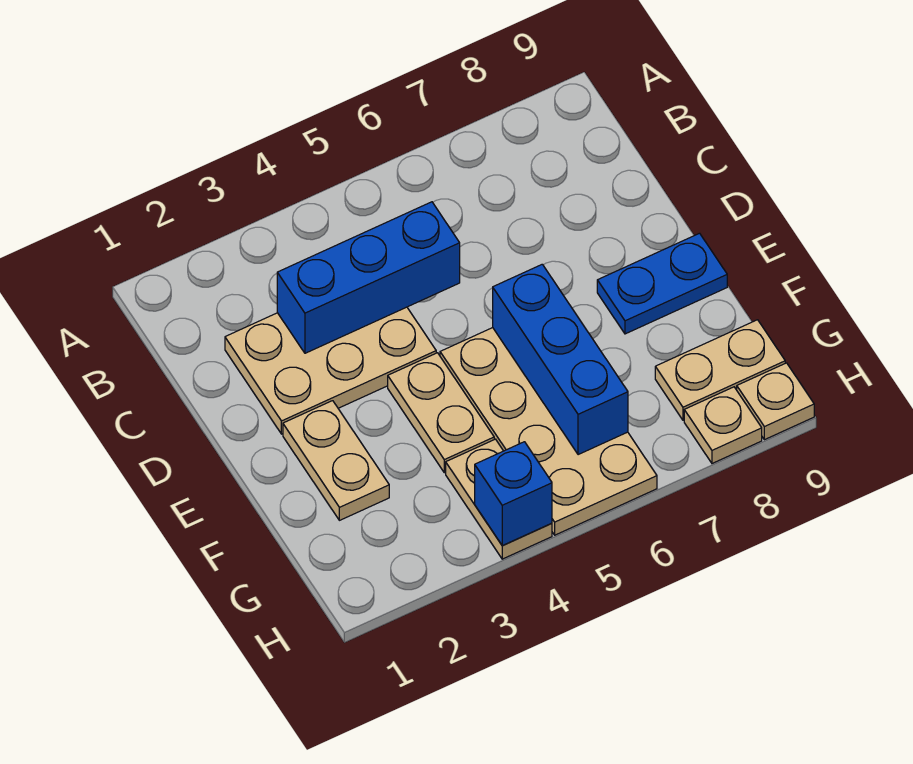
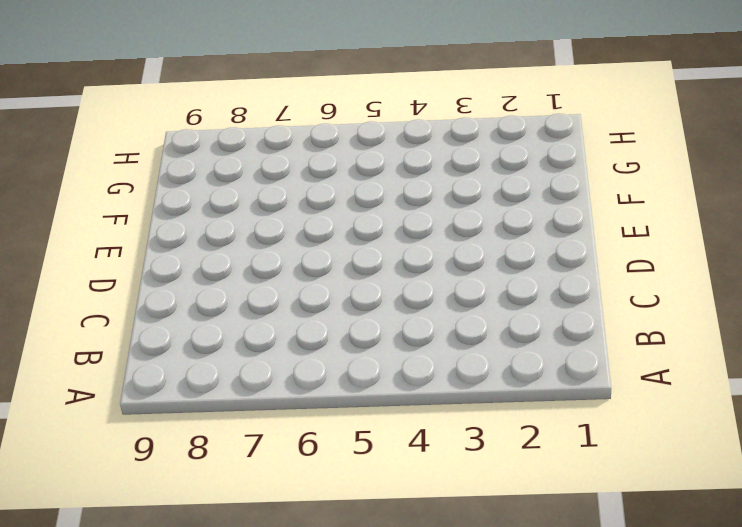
none -> tan 2x3 plate [225,307,436,434]
none -> tan 1x2 plate [283,401,389,520]
none -> tan 1x2 plate [388,353,494,473]

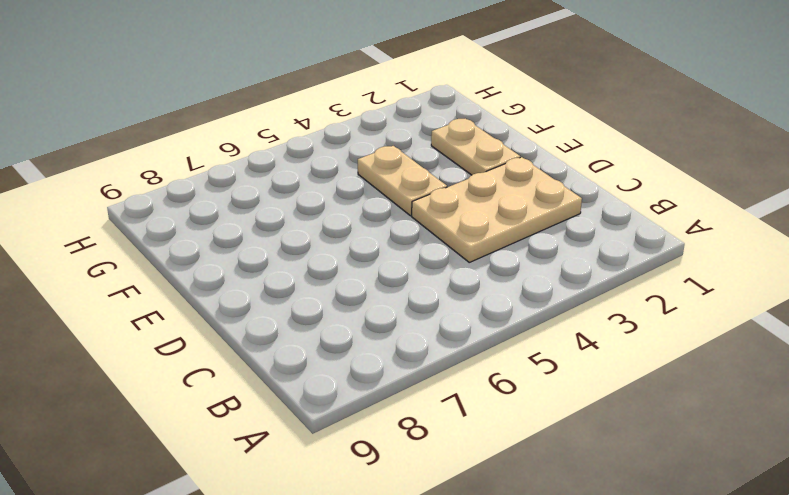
none -> tan 2x4 plate [440,328,657,535]
none -> blue 1x2 plate [597,233,727,334]
none -> tan 1x2 plate [446,439,552,559]

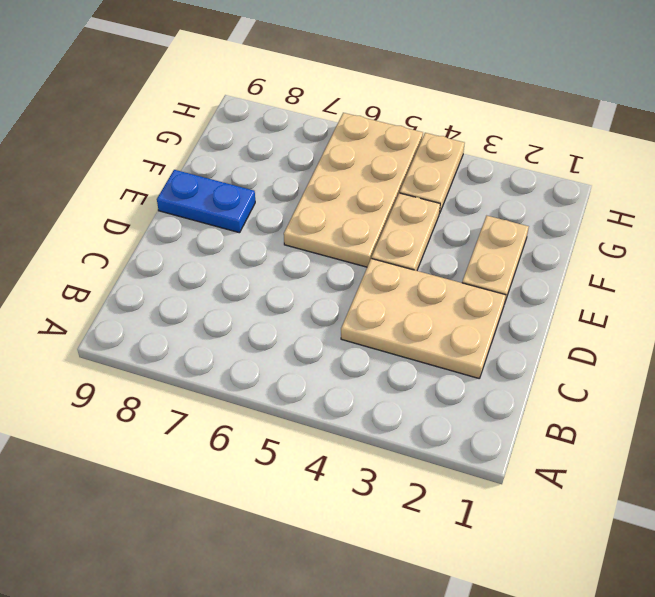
none -> tan 1x2 plate [655,320,785,420]
none -> tan 1x1 plate [684,387,762,463]
none -> tan 1x1 plate [737,363,814,440]

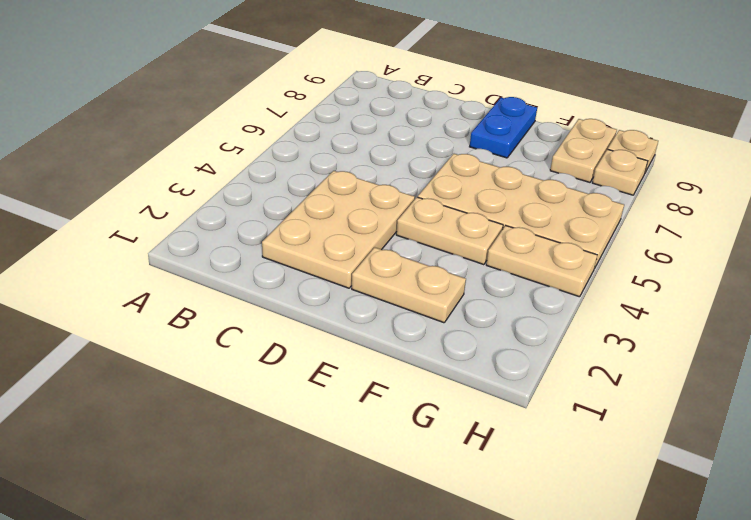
none -> blue 1x3 brick [277,202,460,353]
none -> blue 1x3 brick [493,264,628,455]
none -> blue 1x1 brick [475,442,552,545]

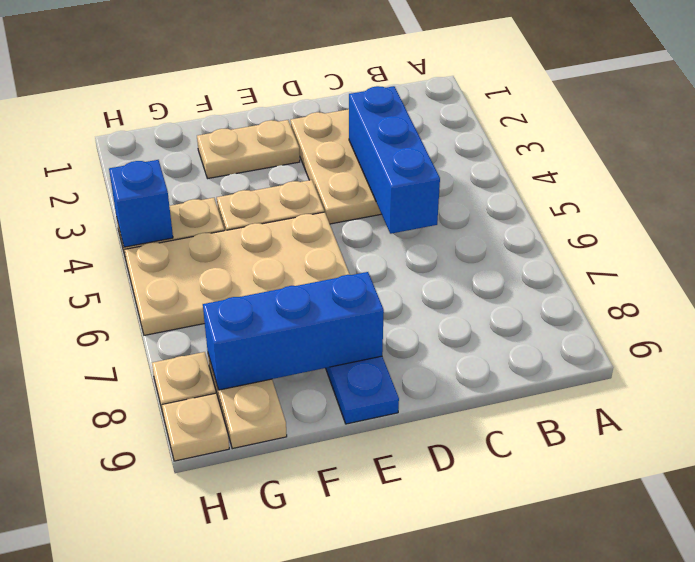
blue 1x3 brick [203,272,384,390] -> blue 1x3 brick moved to [493,264,628,455]

